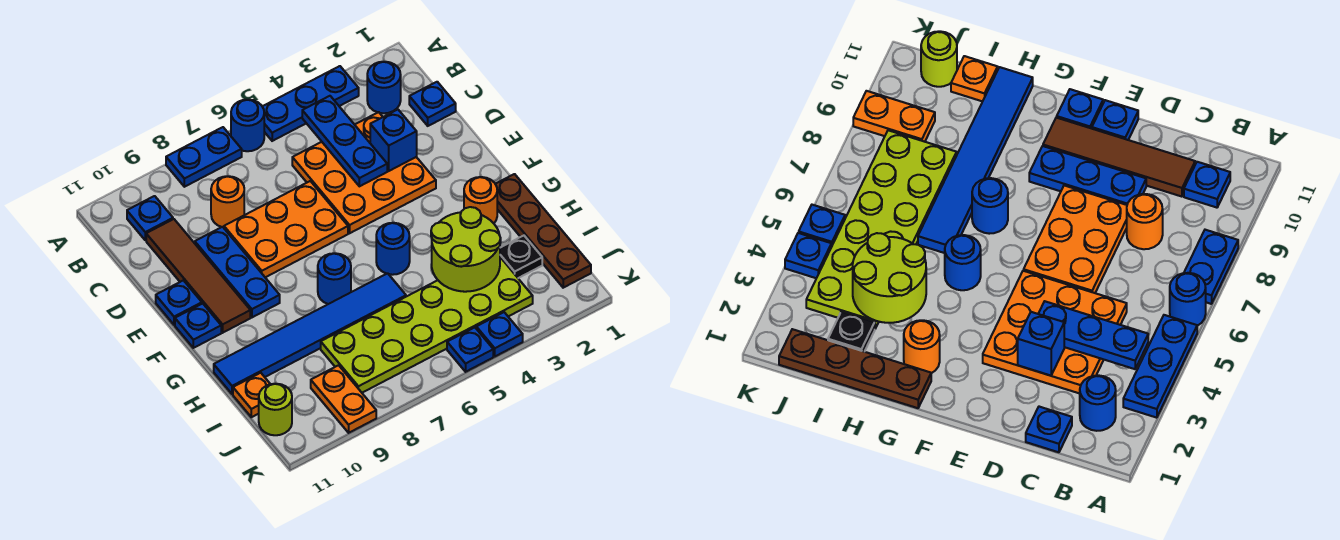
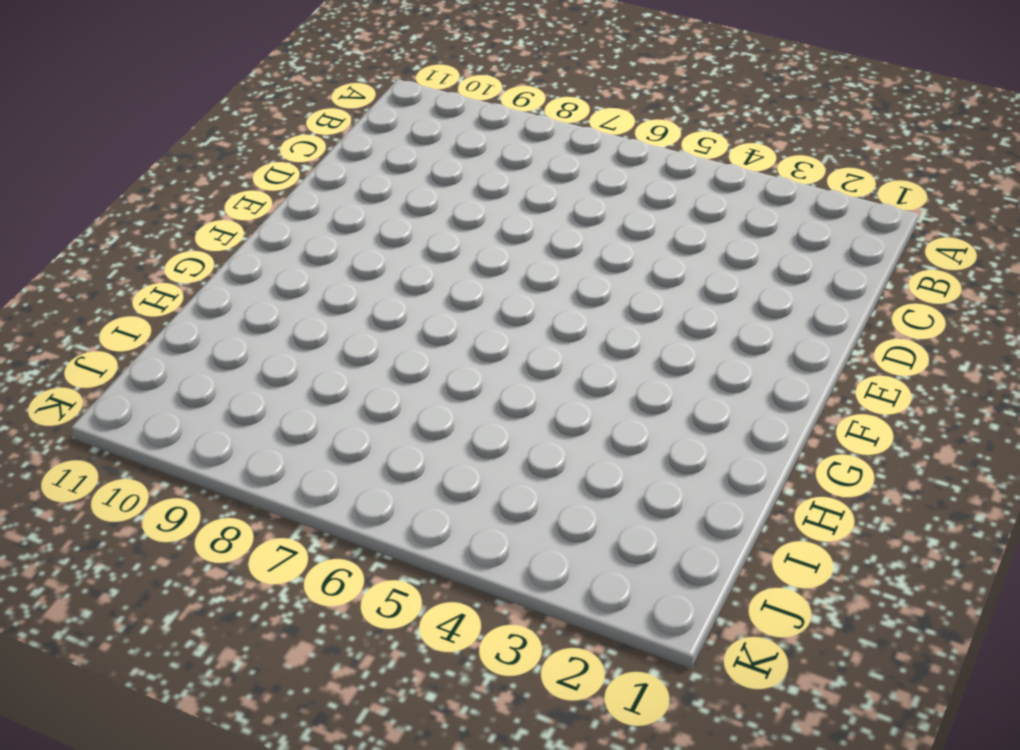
none -> blue 1x3 plate [262,66,359,141]
none -> blue 1x1 round brick [231,100,264,151]
none -> blue 1x2 plate [166,127,242,187]

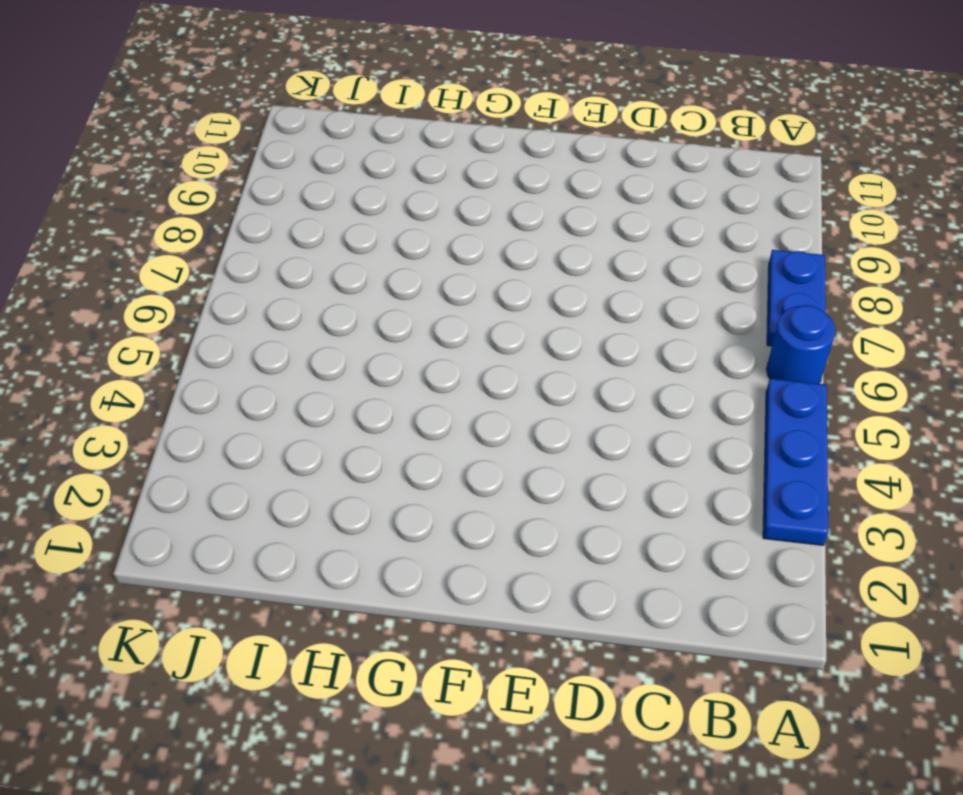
none -> blue 1x1 round brick [367,62,401,113]
none -> blue 1x1 plate [127,196,173,240]
none -> blue 1x1 plate [409,82,456,126]

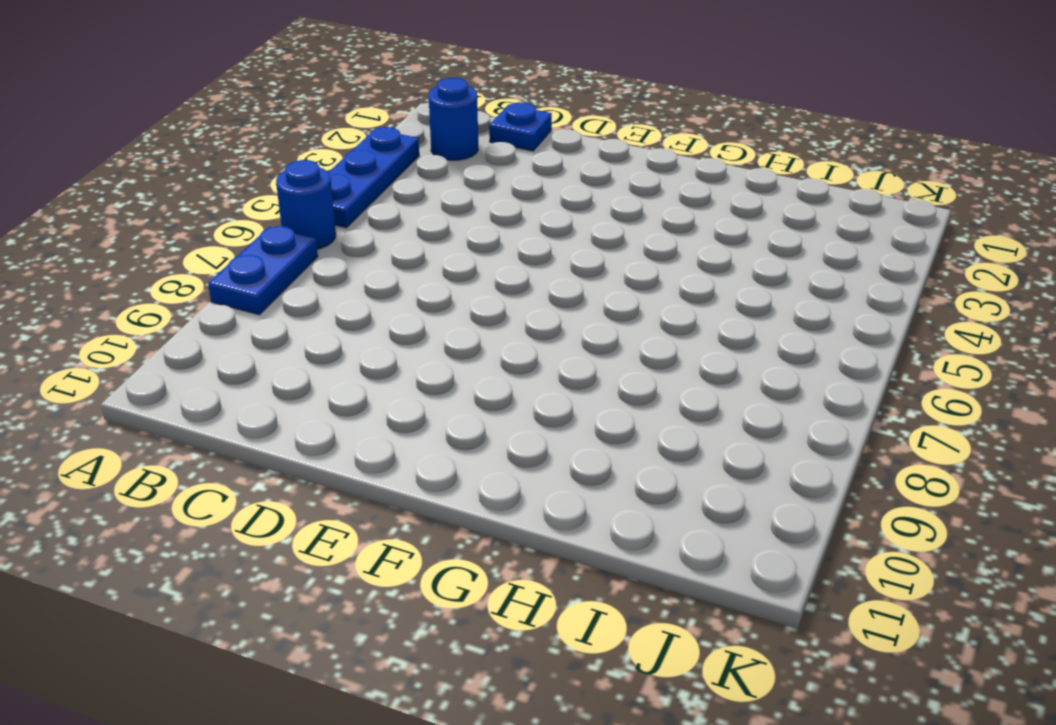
none -> blue 1x1 plate [127,196,173,240]
none -> orange 3x3 plate [292,112,436,233]
none -> orange 1x1 round brick [211,176,244,228]

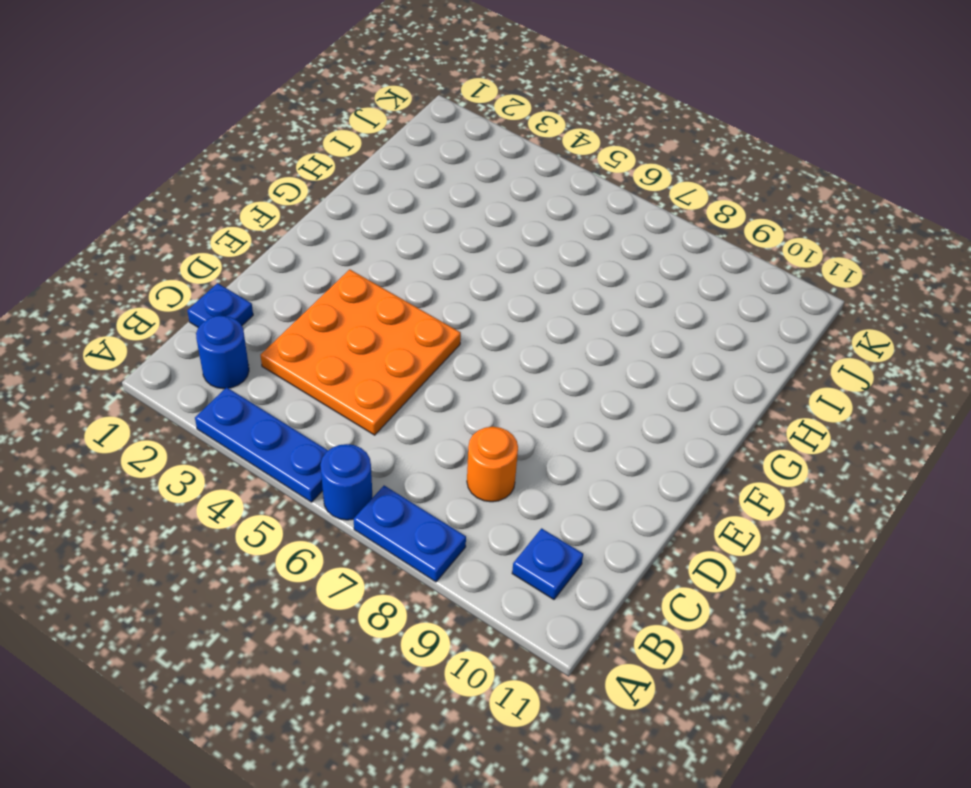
none -> brown 1x4 tile [146,219,250,333]
none -> orange 2x3 plate [224,181,348,277]
none -> blue 1x3 plate [195,227,280,317]

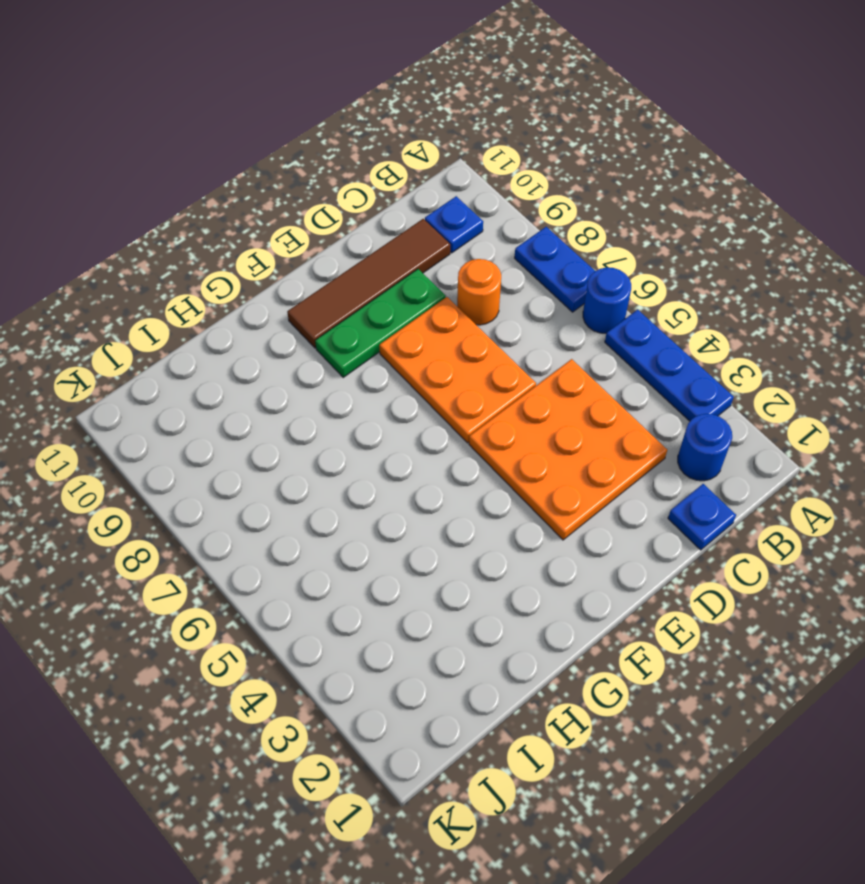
green 1x3 plate [315,269,446,377] -> blue 1x3 plate [195,227,280,317]
none -> blue 1x1 plate [156,280,202,325]
none -> blue 1x1 plate [175,304,221,348]
none -> brown 1x4 plate [496,174,591,288]

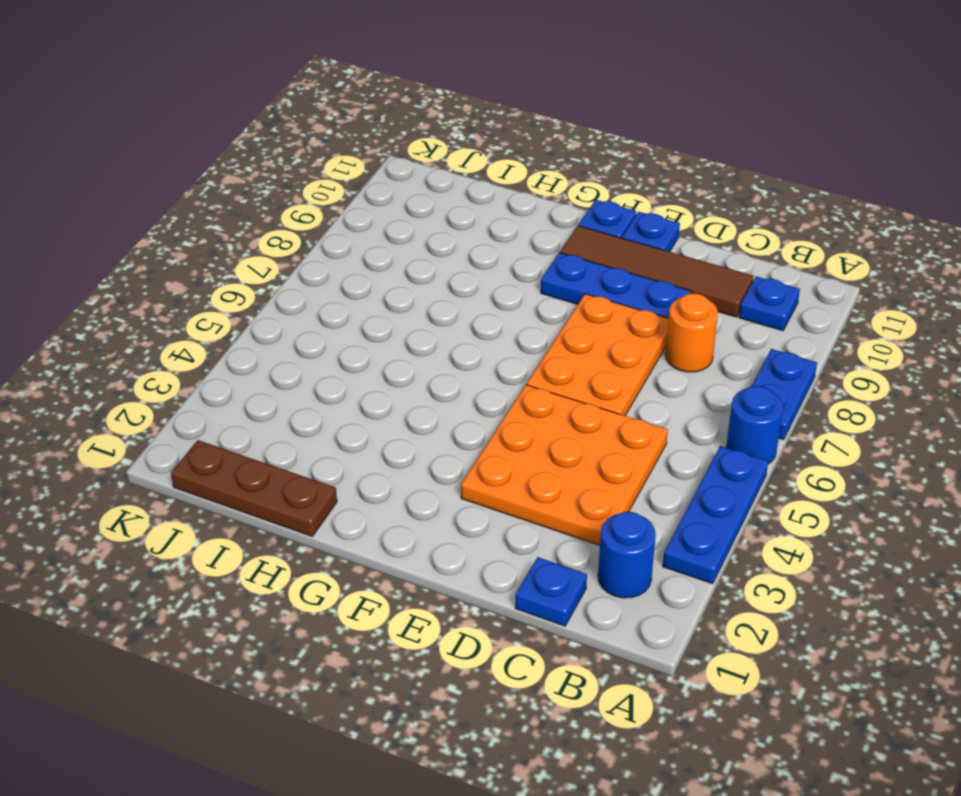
brown 1x3 plate [171,440,337,536] -> brown 1x4 plate [496,174,591,288]
none -> orange 1x1 round brick [464,177,497,223]
none -> blue 1x1 round brick [376,223,410,275]
none -> blue 1x1 round brick [318,253,351,304]

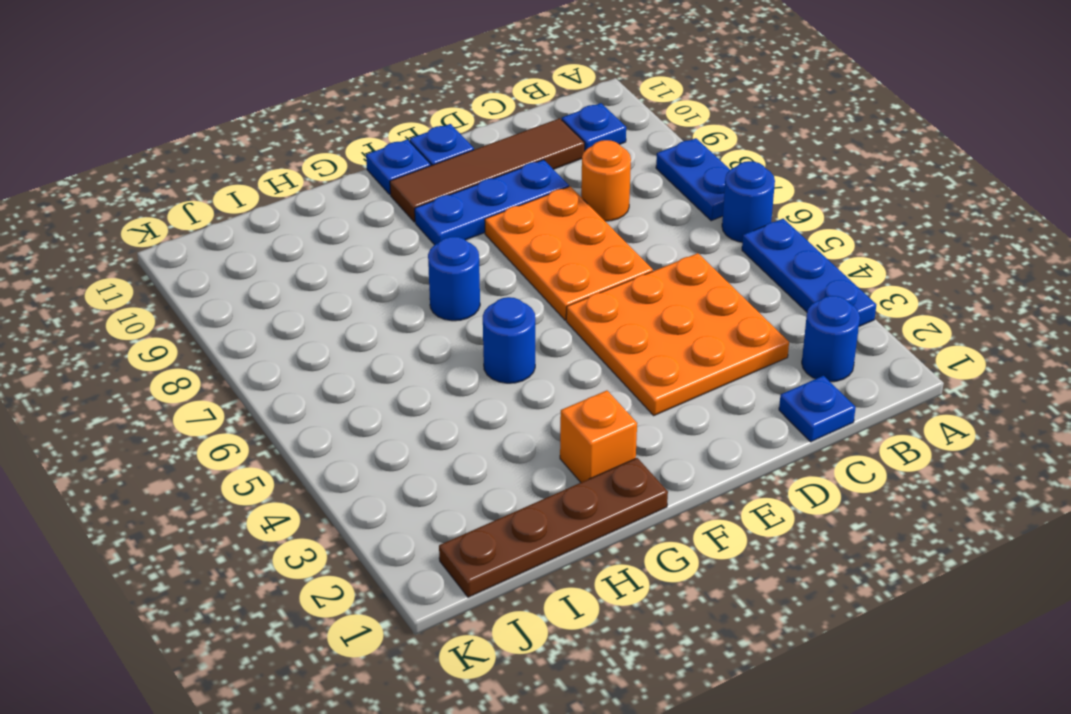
orange 1x1 brick [560,391,637,482] -> orange 1x1 round brick [464,177,497,223]
none -> blue 1x6 tile [214,273,406,394]
none -> black 1x1 plate [500,236,542,278]
none -> lime 2x6 plate [321,257,533,393]

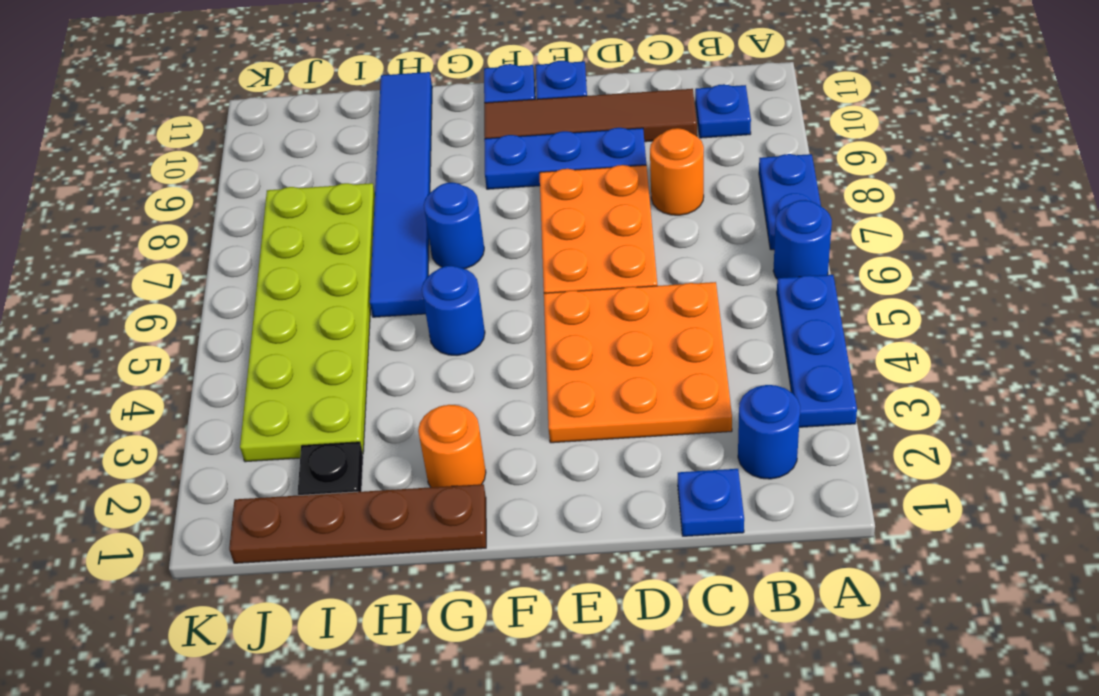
none -> orange 1x1 plate [233,373,270,417]
none -> orange 1x2 plate [311,365,376,433]
none -> lime 1x1 round brick [259,384,292,435]

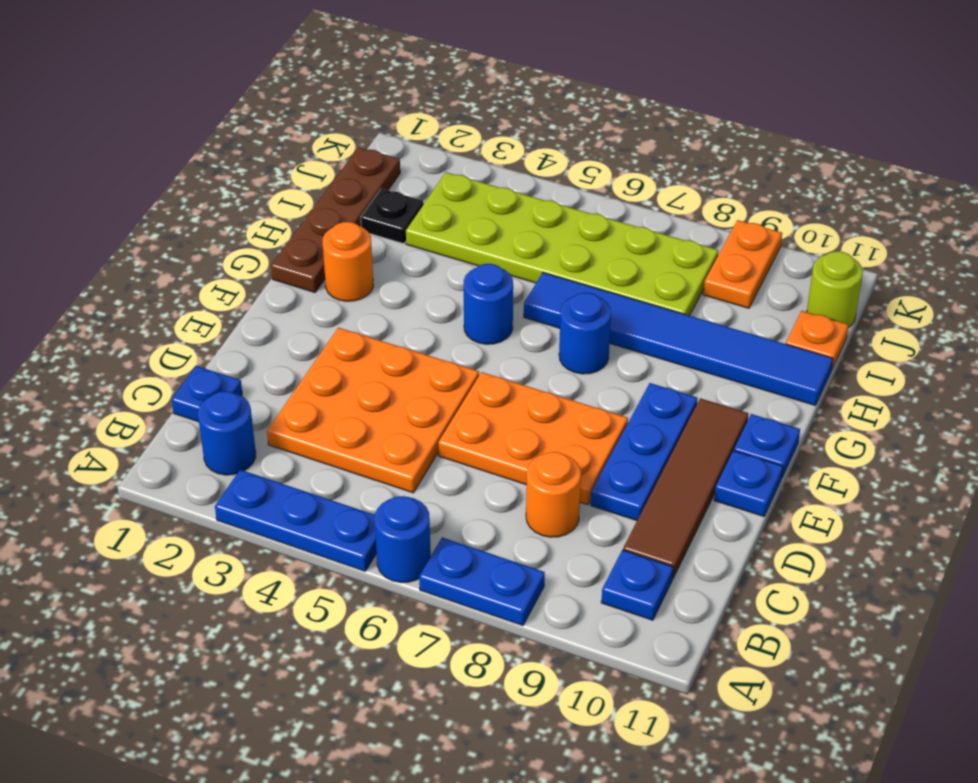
none -> blue 1x1 plate [476,312,523,356]
none -> blue 1x1 plate [447,327,493,372]
none -> blue 1x3 plate [302,96,387,186]

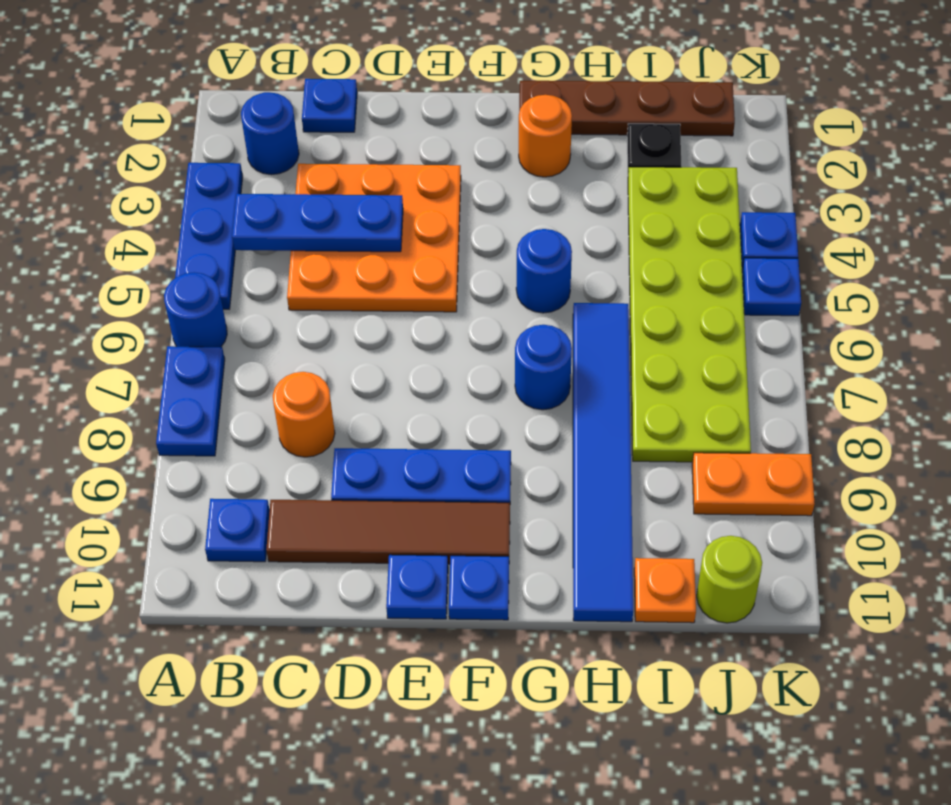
none -> orange 2x3 plate [224,181,348,277]
none -> blue 1x1 brick [370,110,417,171]
none -> lime 2x2 round brick [431,207,501,292]

